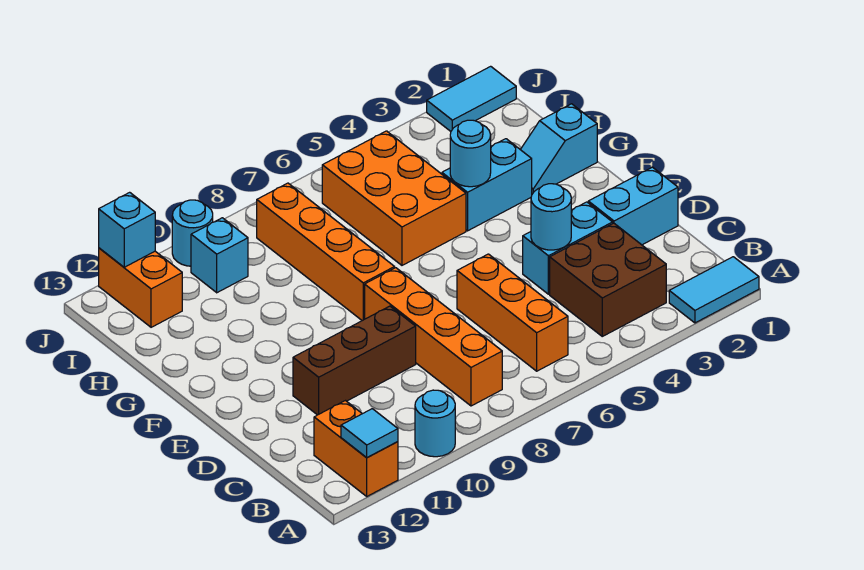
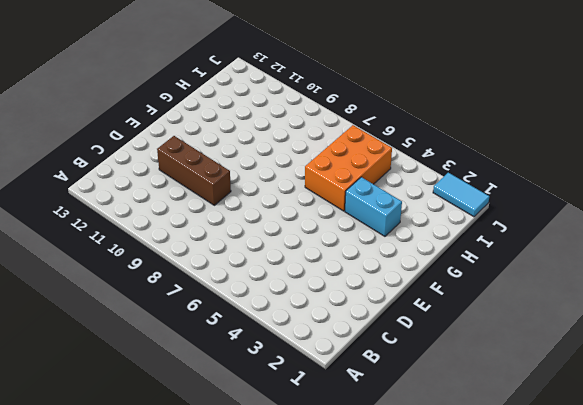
none -> cyan 1x2 tile [669,257,759,323]
none -> cyan 1x1 round brick [415,390,455,457]
none -> orange 1x2 brick [314,401,398,496]

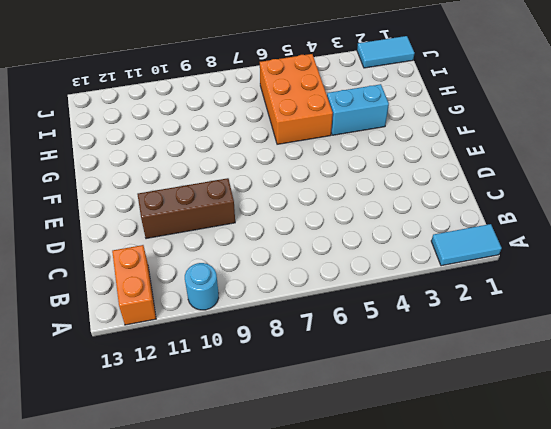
none -> brown 2x2 brick [550,223,666,336]
none -> orange 1x3 brick [457,254,568,371]
none -> orange 1x4 brick [365,268,502,406]

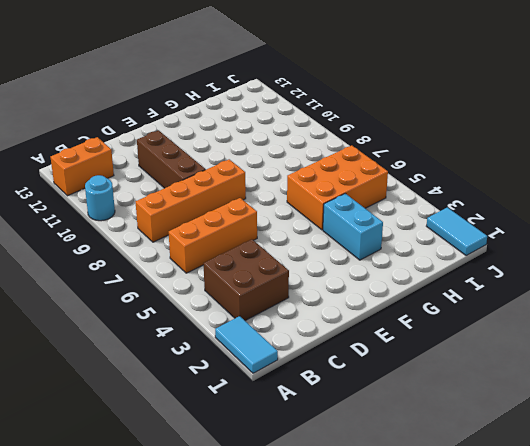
none -> cyan 1x2 brick [588,167,678,245]
none -> cyan 1x2 brick [523,202,613,294]
none -> orange 1x4 brick [257,183,395,321]

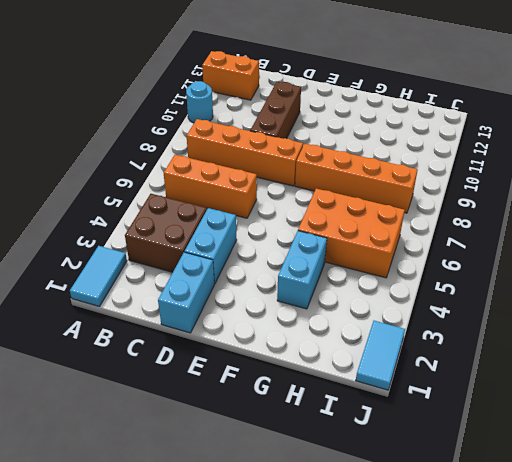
none -> cyan 1x2 slope [521,104,597,194]
none -> cyan 1x1 brick [191,218,248,293]
none -> orange 1x2 brick [99,248,182,327]

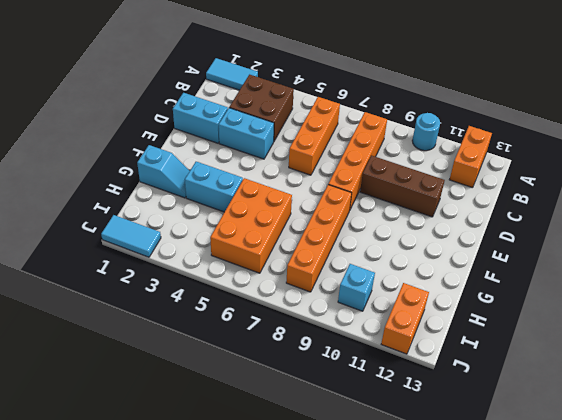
none -> cyan 1x1 round brick [172,200,213,266]
none -> cyan 1x1 tile [341,409,398,458]
none -> cyan 1x1 round brick [531,184,571,250]

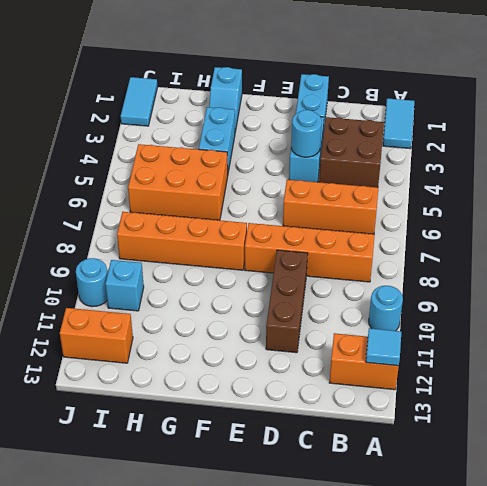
none -> cyan 1x1 round brick [450,120,491,187]
none -> cyan 1x1 brick [99,192,155,267]

